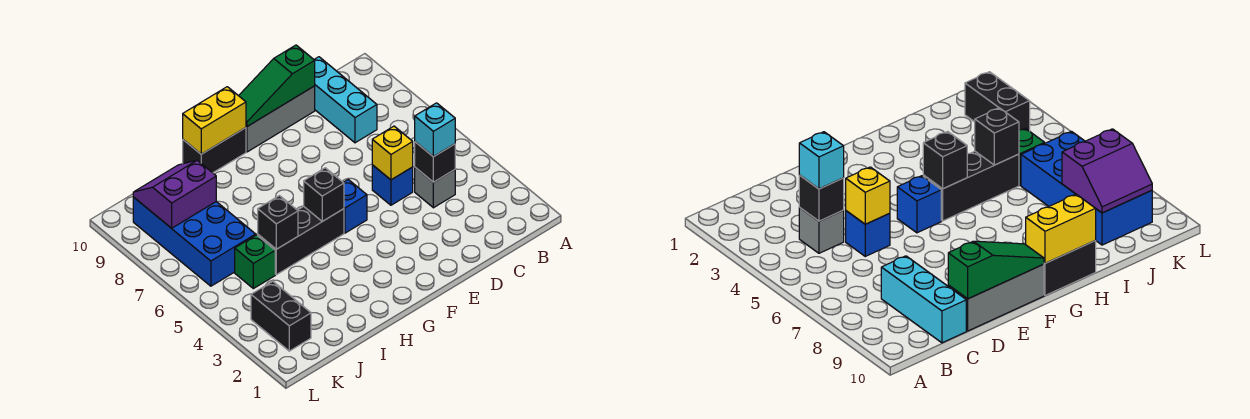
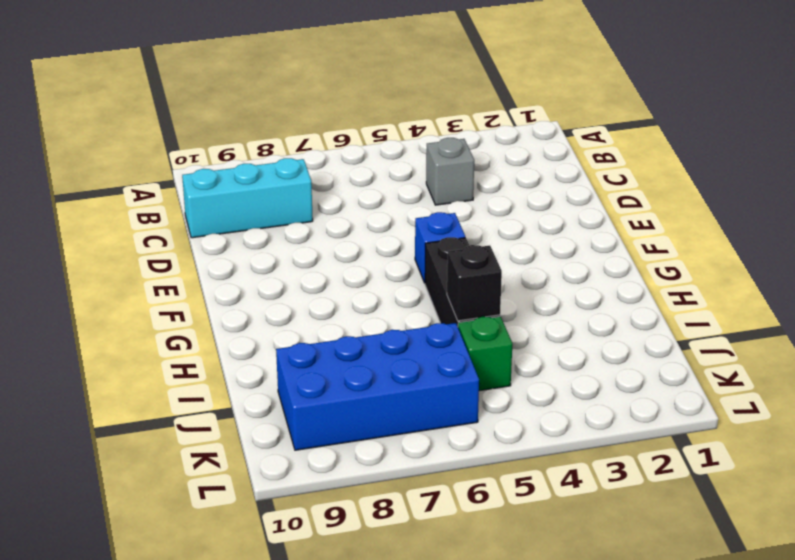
none -> blue 1x1 brick [372,165,413,205]
none -> grey 1x3 brick [246,86,315,152]
none -> black 1x2 brick [183,128,246,173]

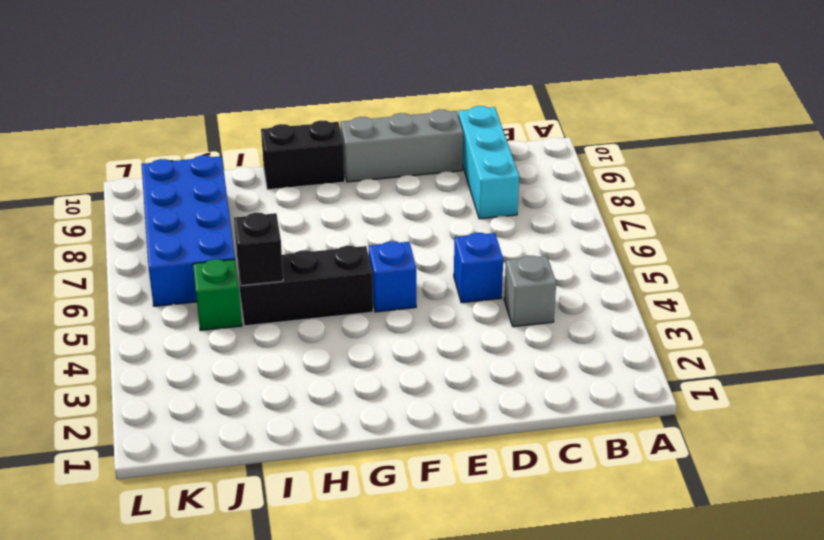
none -> black 1x2 brick [251,281,311,351]
none -> black 1x1 brick [415,142,455,182]
none -> yellow 1x1 brick [372,126,413,180]

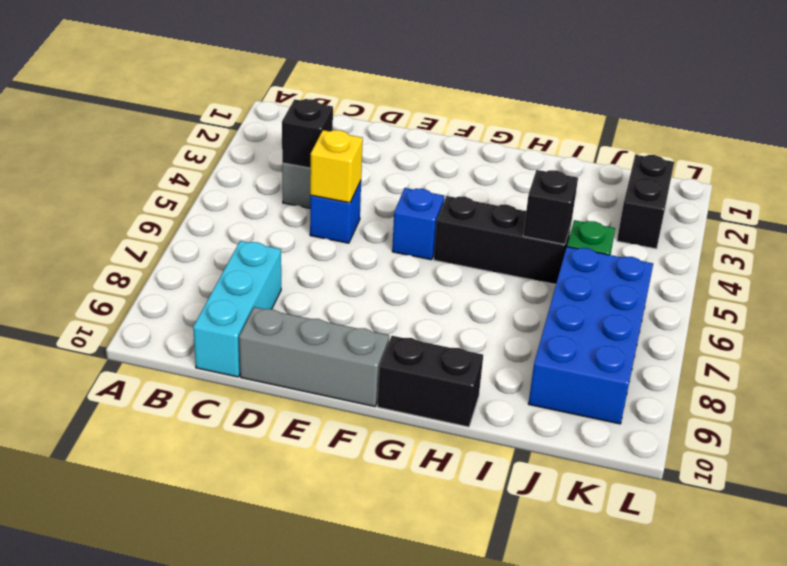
none -> green 1x3 slope [239,45,315,126]
none -> black 1x1 brick [304,168,344,221]
none -> yellow 1x2 brick [183,87,246,154]

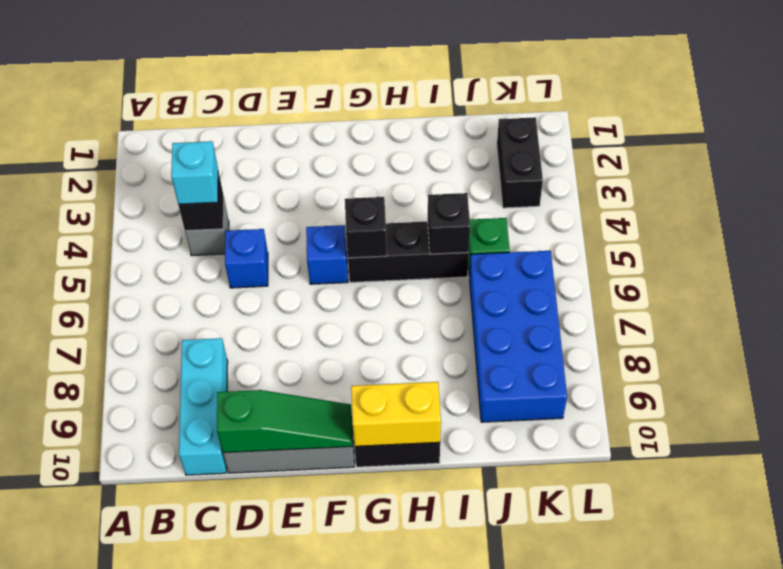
none -> yellow 1x1 brick [372,126,413,180]
none -> purple 2x2 slope [133,160,216,228]

